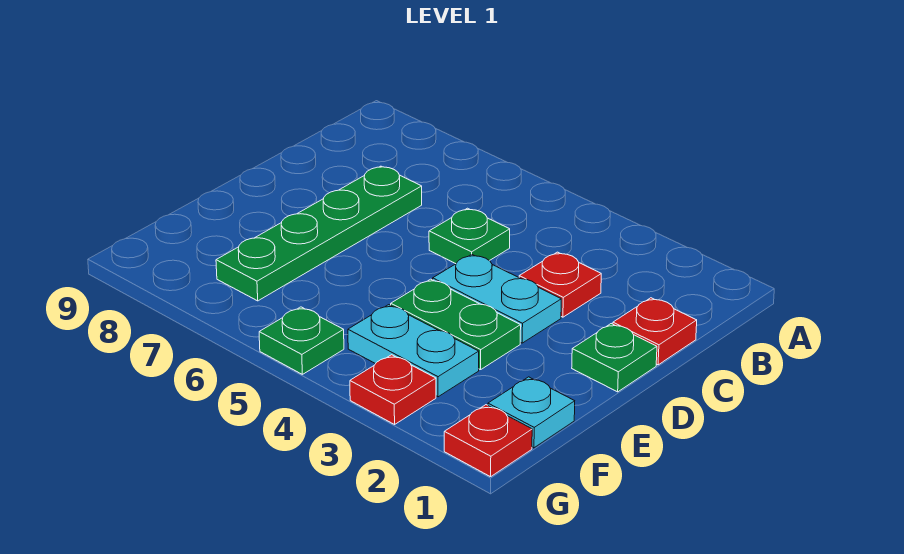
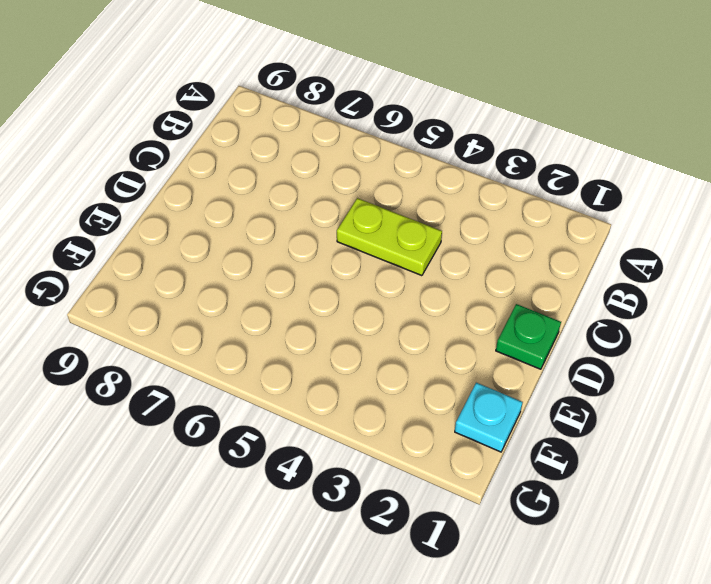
lime 1x2 plate [337,198,442,276] -> green 1x1 plate [429,208,510,264]
none -> red 1x1 plate [613,298,697,365]
none -> red 1x1 plate [519,252,601,317]
none -> green 1x4 plate [216,166,422,301]

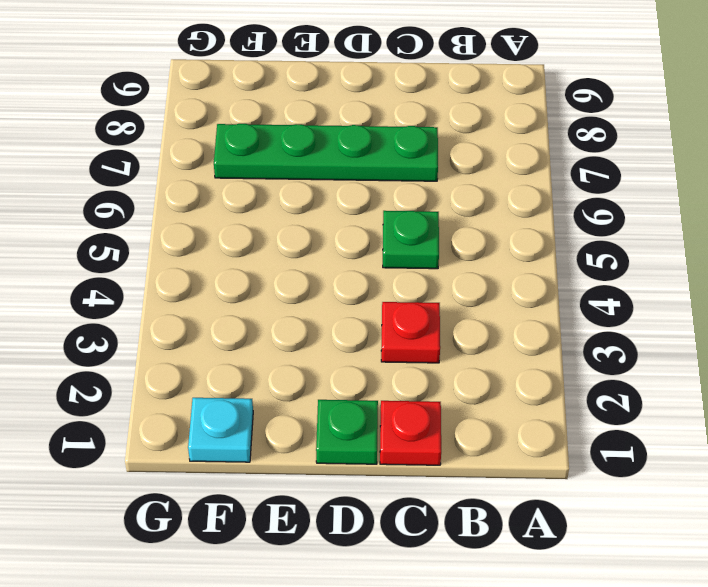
none -> cyan 1x2 plate [433,254,561,343]
none -> green 1x2 plate [391,279,521,370]
none -> cyan 1x2 plate [348,305,479,397]

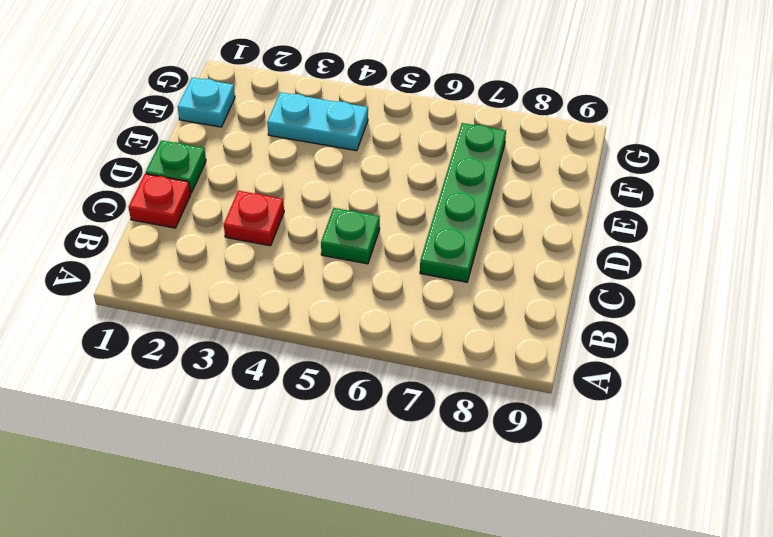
none -> cyan 1x2 plate [433,254,561,343]
none -> green 1x2 plate [391,279,521,370]
none -> red 1x1 plate [444,405,532,477]

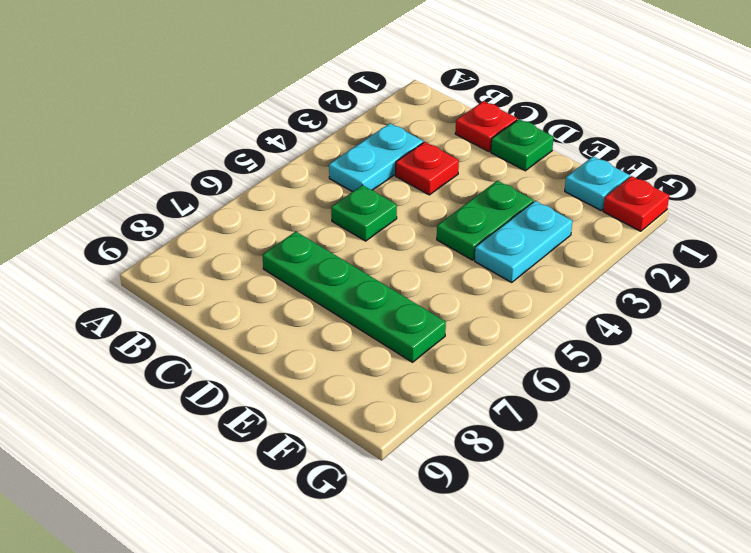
cyan 1x2 plate [329,123,423,192] -> cyan 1x2 plate moved to [433,254,561,343]
none -> red 1x1 plate [350,355,436,424]
none -> green 1x1 plate [259,307,344,374]

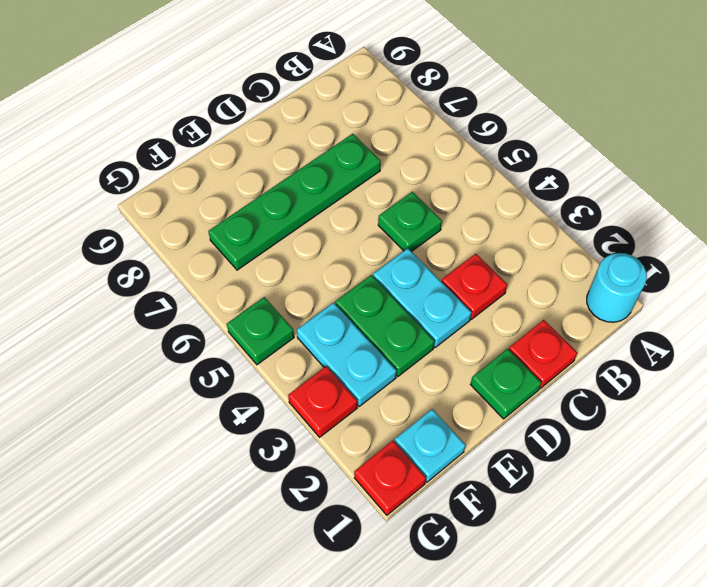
cyan 1x1 round brick [587,253,647,322] -> none

